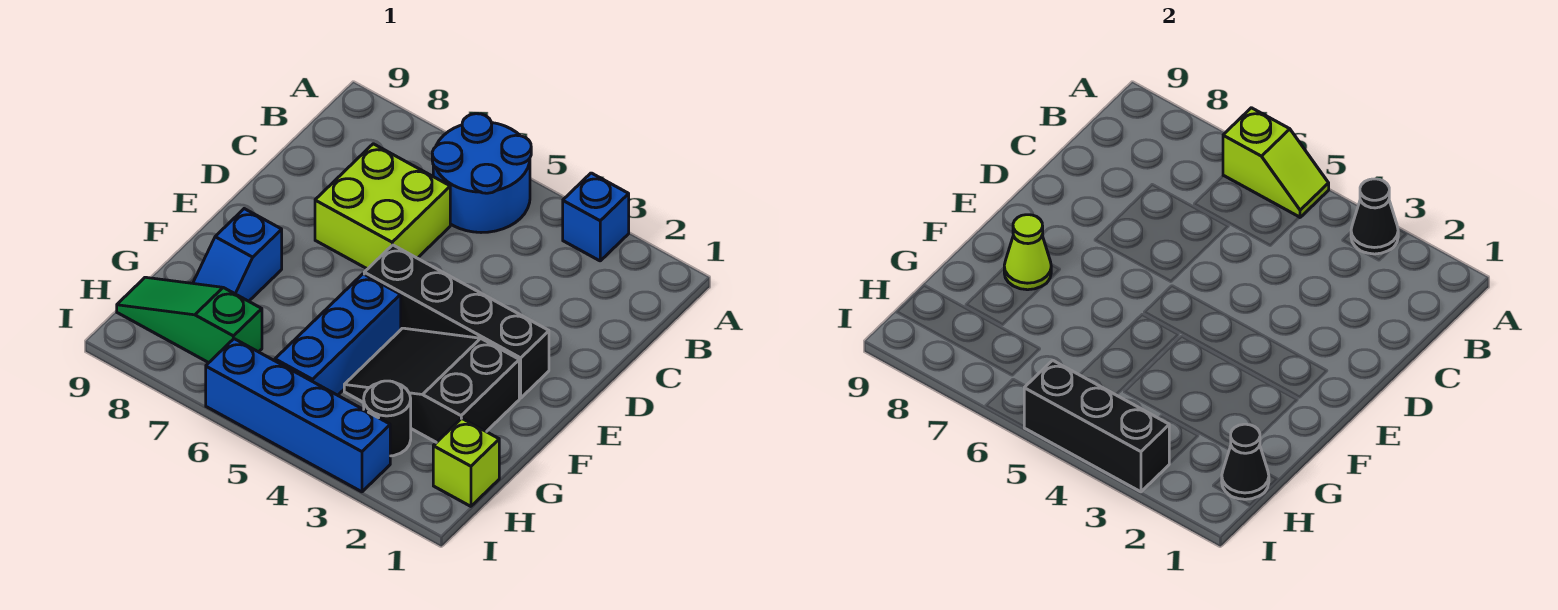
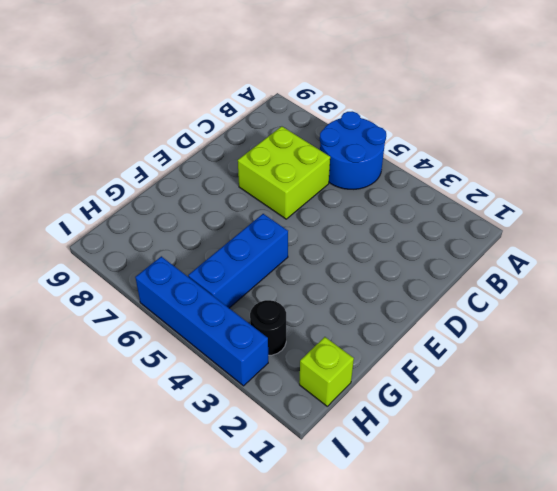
none -> blue 1x1 brick [563,173,629,261]
none -> black 1x4 brick [364,245,549,398]
none -> black 2x3 slope [344,328,519,443]

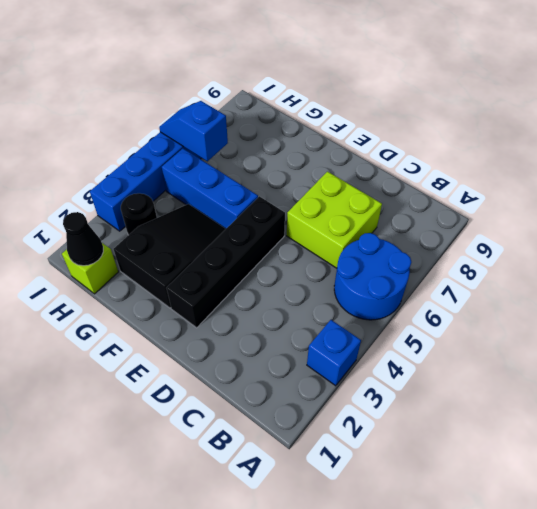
blue 1x2 slope [159,101,228,161] -> blue 1x2 slope moved to [193,209,282,301]
none -> green 1x3 slope [117,277,262,363]
none -> black 1x1 cone [1351,179,1398,254]
none -> lime 1x2 slope [1223,108,1329,217]

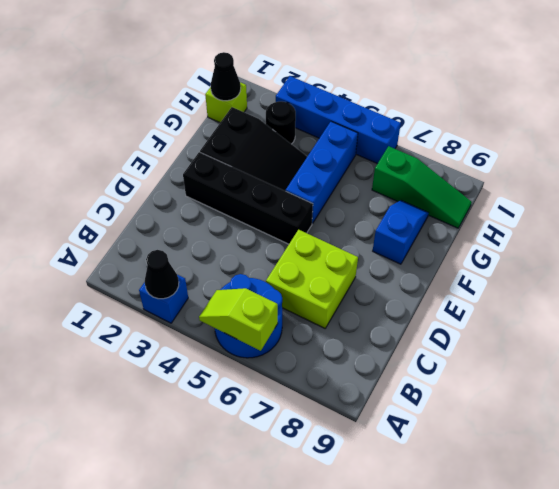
none -> lime 1x1 cone [1004,215,1051,290]
none -> black 1x3 brick [1024,360,1169,492]

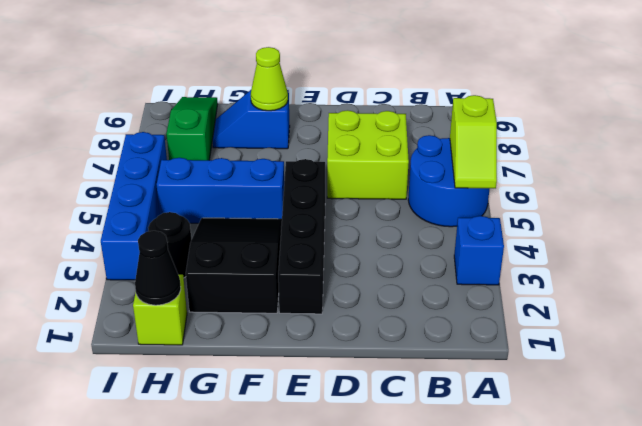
none -> black 1x1 cone [1351,179,1398,254]
none -> black 1x3 brick [1024,360,1169,492]

